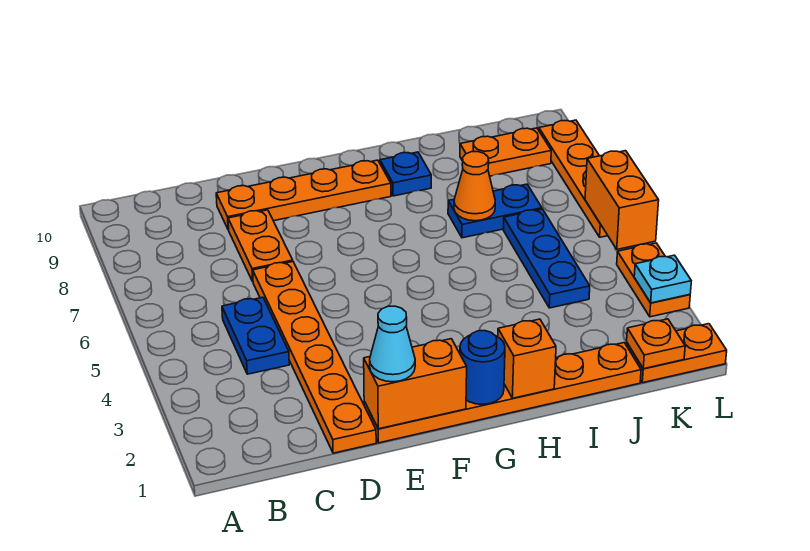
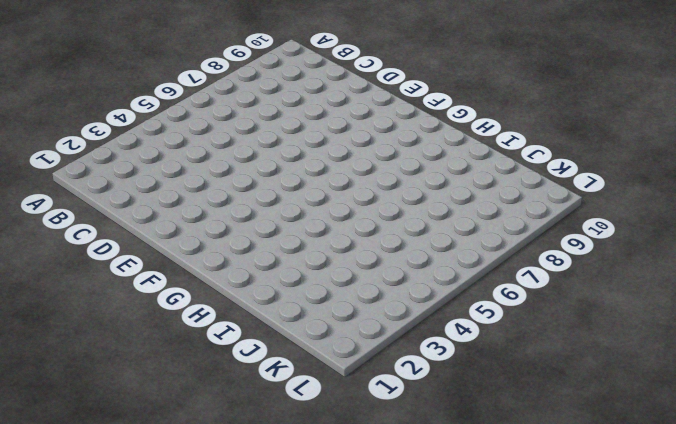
none -> blue 1x2 plate [222,297,289,374]
none -> orange 1x6 plate [253,262,376,453]
none -> orange 1x2 plate [228,210,293,281]

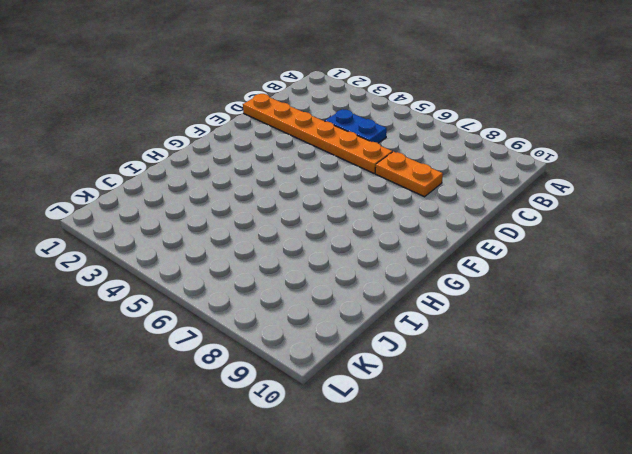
none -> orange 1x4 plate [216,160,391,230]
none -> orange 1x6 plate [364,343,641,443]
none -> blue 1x1 plate [380,152,431,196]

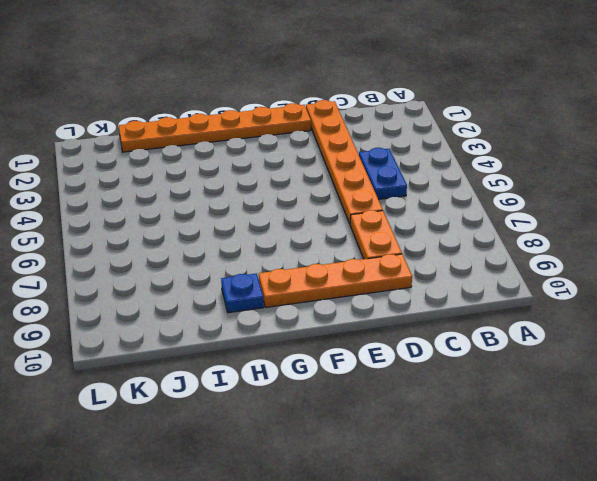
none -> blue 1x2 plate [448,184,542,238]
none -> blue 1x3 plate [503,209,590,308]
none -> orange 1x2 plate [460,128,551,176]

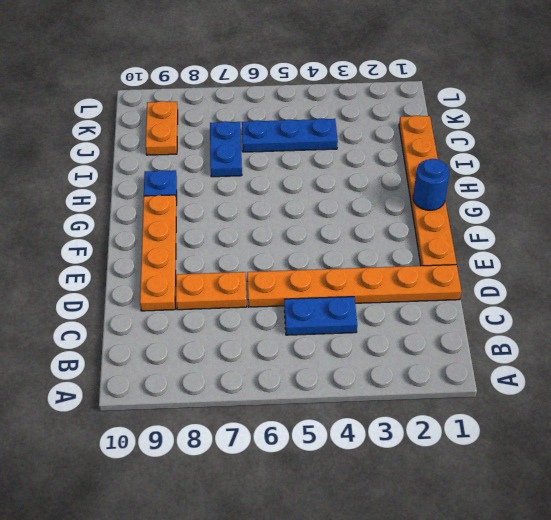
none -> orange 1x2 plate [626,324,727,383]
none -> orange 1x2 plate [617,243,690,317]
none -> orange 1x4 plate [539,120,608,237]

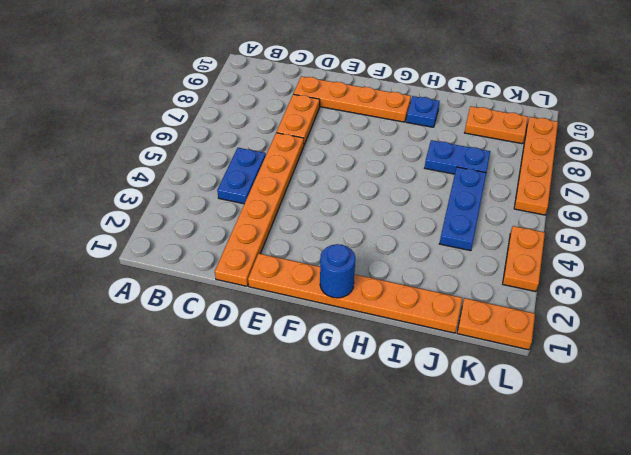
none -> orange 1x2 brick [364,339,467,429]
none -> orange 1x1 brick [498,319,556,398]
none -> orange 1x1 cone [454,152,495,221]

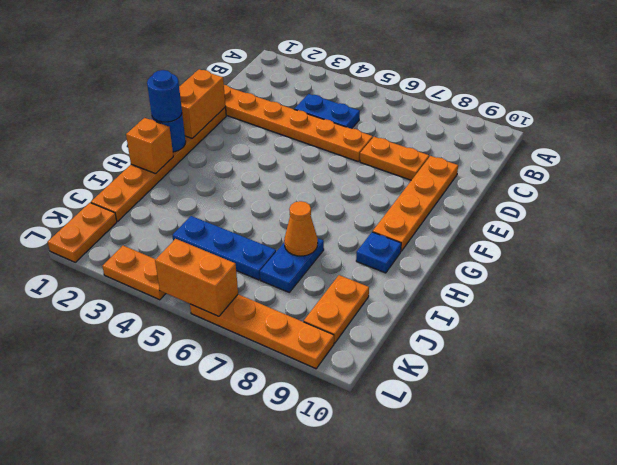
blue 1x1 round brick [147,70,182,122] -> none
none -> orange 1x1 plate [627,319,685,369]
none -> cyan 1x1 plate [634,255,691,303]
none -> cyan 1x1 cone [370,306,415,382]

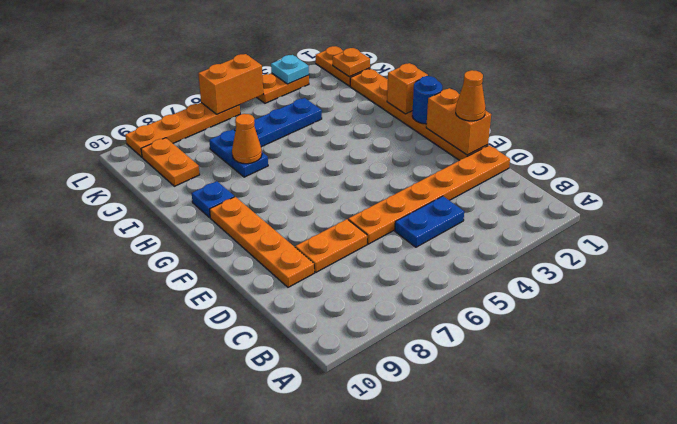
orange 1x1 cone [456,70,486,121] -> cyan 1x1 cone [370,306,415,382]

